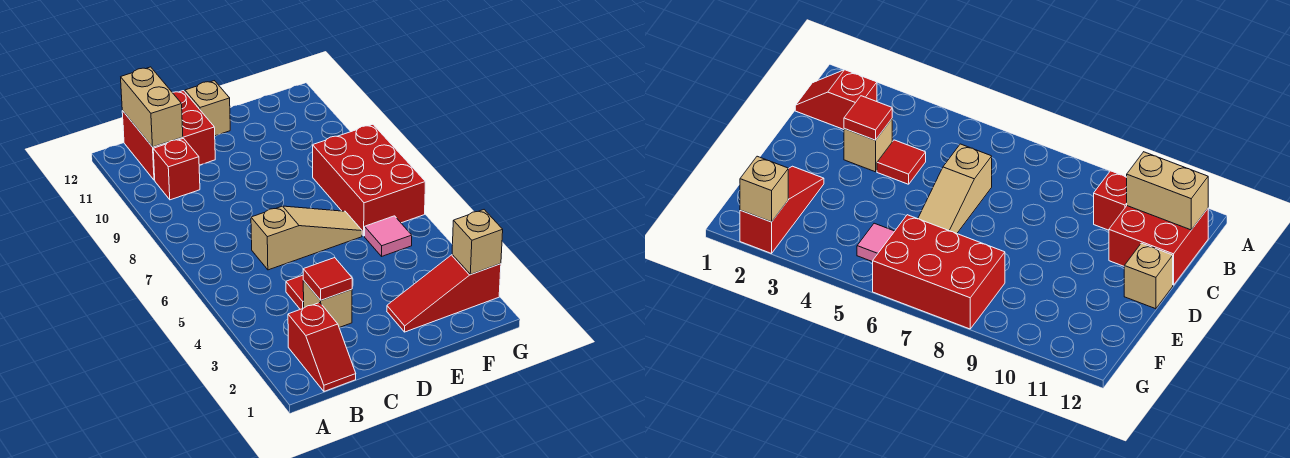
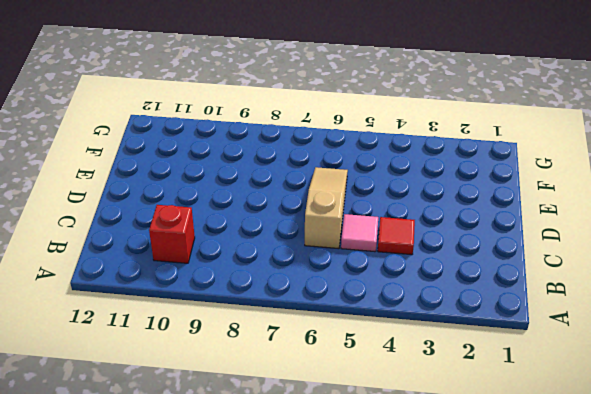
pink 1x1 tile [341,214,378,252] -> pink 1x1 tile moved to [365,216,412,256]
none -> red 1x2 slope [288,303,356,391]
none -> red 2x2 brick [122,91,215,180]
none -> tan 1x1 brick [303,280,352,327]

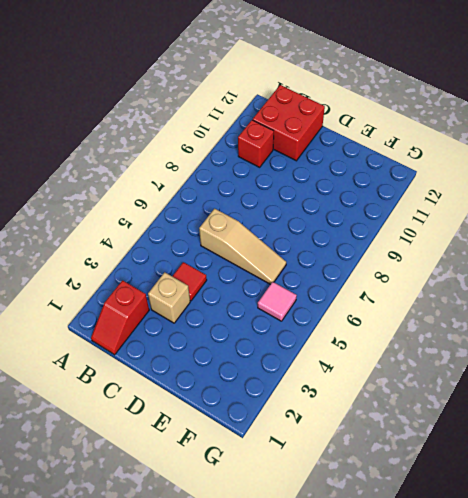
none -> tan 1x1 brick [185,81,230,136]
none -> red 1x3 slope [387,255,501,332]
none -> red 2x3 brick [313,124,425,236]

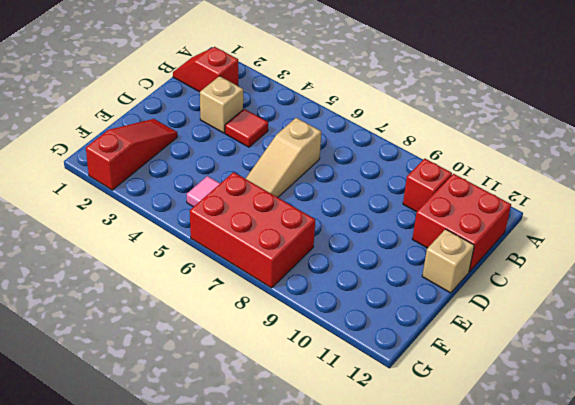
none -> tan 1x2 brick [121,67,183,147]
none -> red 1x1 tile [303,258,352,300]
none -> tan 1x1 brick [452,210,503,274]

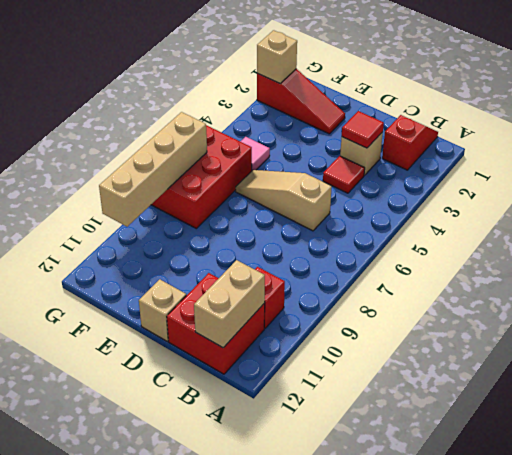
tan 1x4 brick [99,112,207,227] -> none

